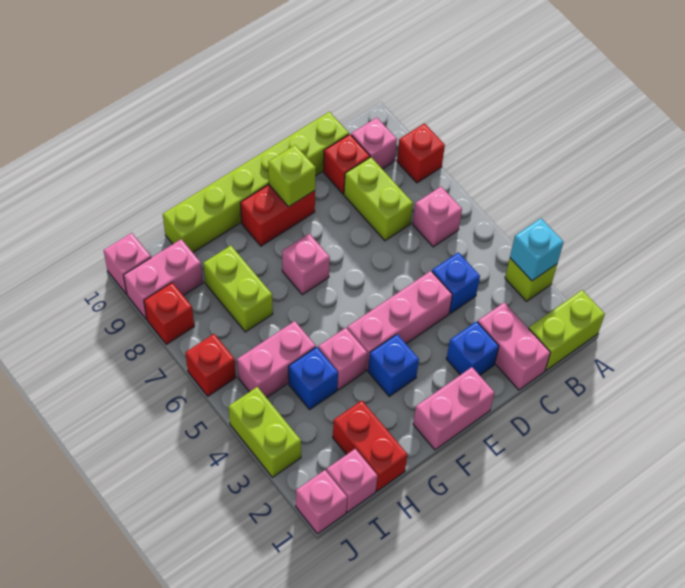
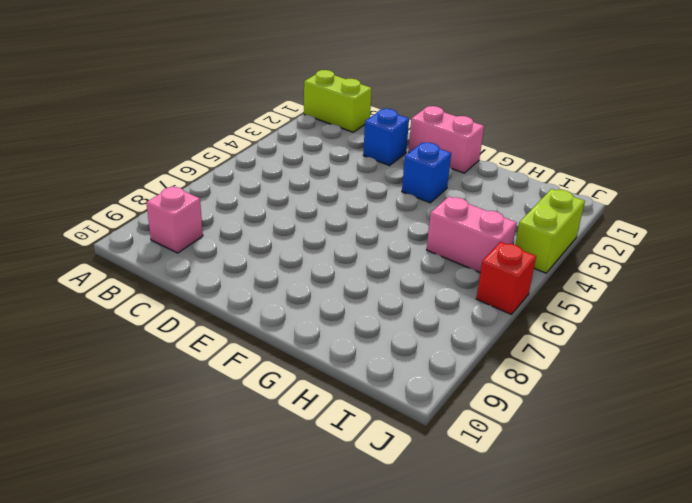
none -> lime 1x1 brick [505,258,557,301]
none -> red 1x1 brick [397,123,445,183]
none -> pink 1x1 brick [413,187,462,247]
none -> pink 1x2 brick [478,302,551,390]

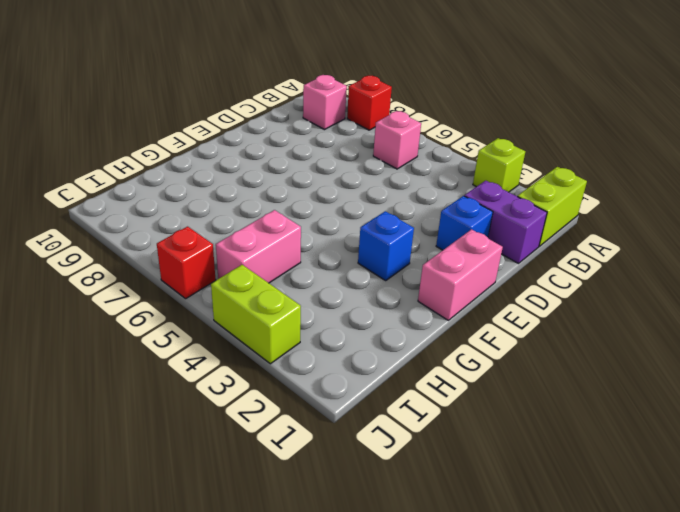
purple 1x2 brick [465,181,547,263] -> pink 1x2 brick [478,302,551,390]
none -> blue 1x1 brick [432,252,480,313]
none -> lime 1x2 brick [344,157,413,241]
none -> red 1x1 brick [324,134,370,194]
none -> lime 1x6 brick [163,112,349,252]

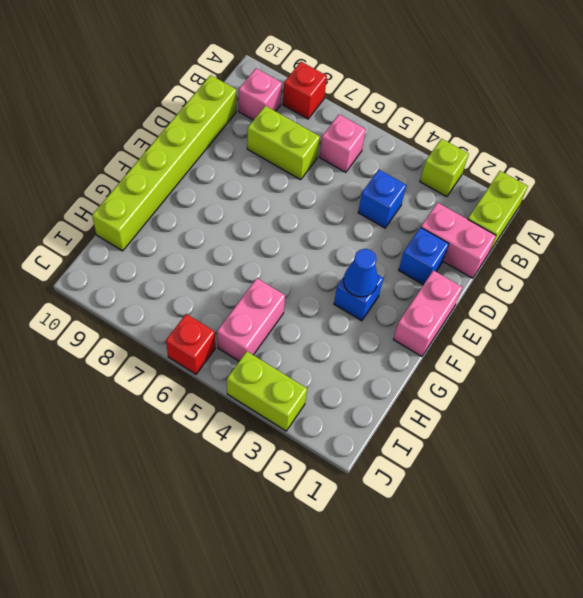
blue 1x1 cone [344,249,378,297] -> none
none -> red 1x1 brick [324,134,370,194]
none -> pink 1x3 brick [347,271,452,370]
none -> red 1x2 brick [241,185,315,246]
none -> pink 1x1 brick [282,234,330,295]

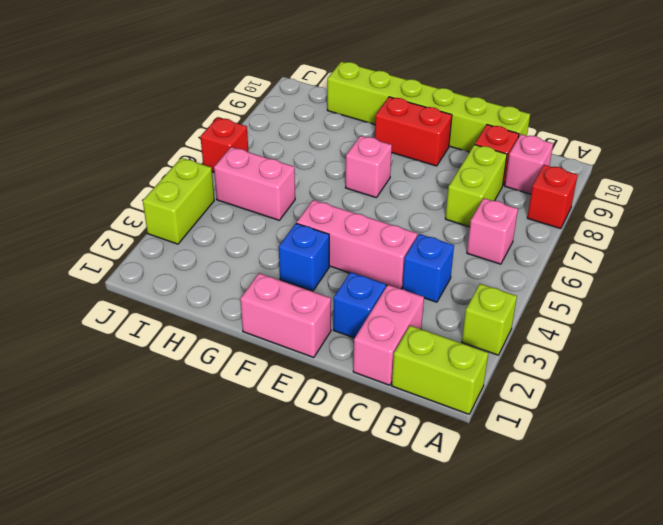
none -> pink 1x1 brick [318,328,367,390]
none -> red 1x2 brick [333,401,407,491]
none -> blue 1x1 brick [289,347,338,409]
none -> lime 1x2 brick [203,246,273,332]

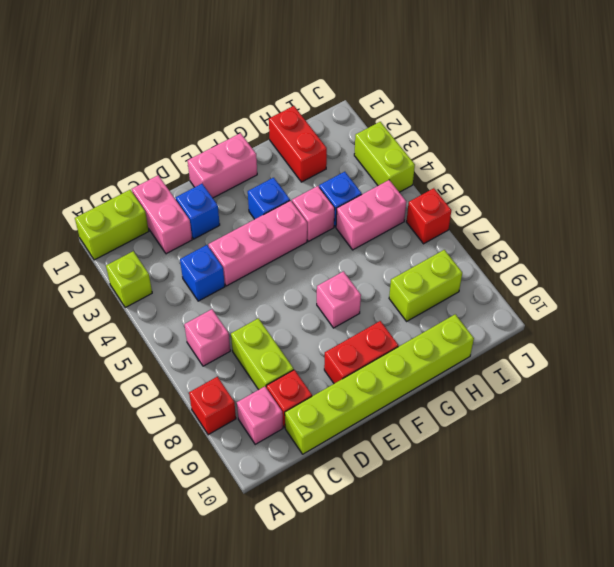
lime 1x2 brick [389,250,462,321] -> lime 1x2 brick turned to [203,246,273,332]
none -> pink 1x1 brick [326,449,378,512]
none -> pink 1x2 brick [124,239,203,319]
none -> pink 1x1 brick [296,470,347,534]
none -> red 1x1 brick [144,283,194,344]

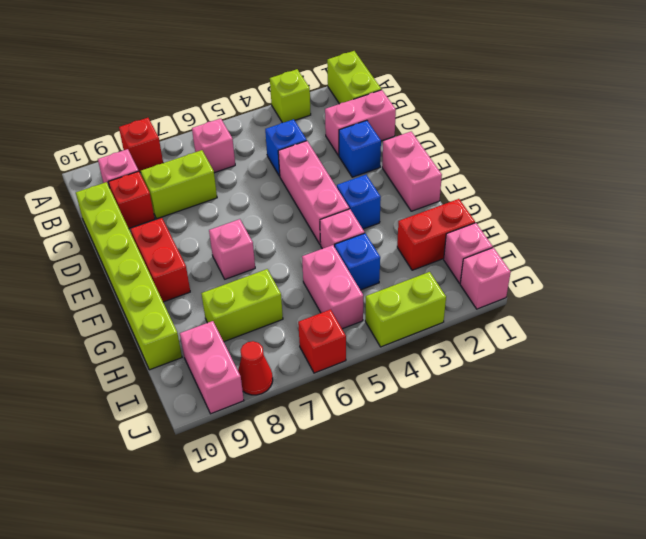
red 1x1 cone [238,341,273,395] -> red 1x1 brick [144,283,194,344]
none -> pink 1x1 brick [104,233,151,294]
none -> cyan 1x1 brick [510,218,563,281]
none -> lime 1x1 brick [268,145,316,207]

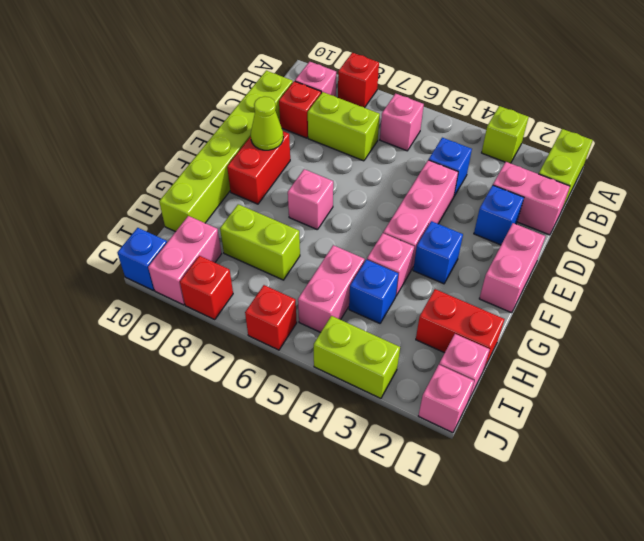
lime 1x1 cone [251,97,283,150] -> lime 1x1 brick [268,145,316,207]
blue 1x1 brick [117,228,167,290] -> pink 1x1 brick [104,233,151,294]
none -> cyan 1x1 brick [510,218,563,281]

